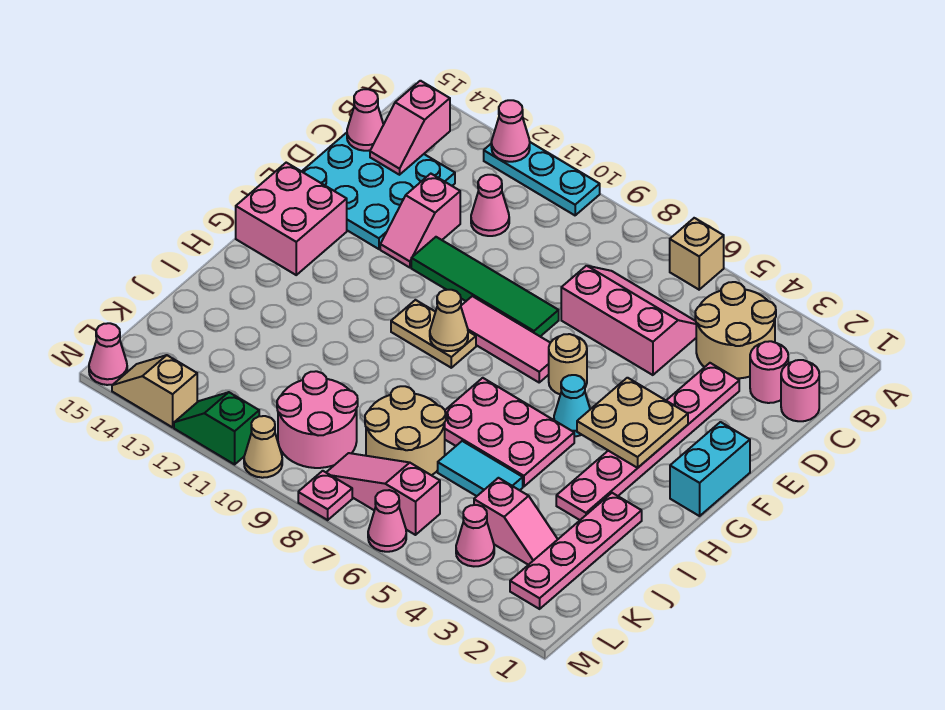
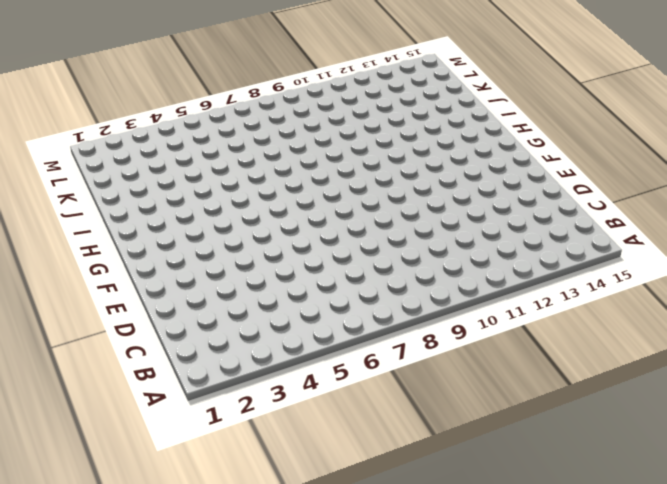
none -> tan 1x1 brick [670,218,724,290]
none -> cyan 1x3 plate [484,142,600,215]
none -> tan 2x2 round brick [695,282,776,378]
none -> pink 1x1 round brick [781,360,819,421]

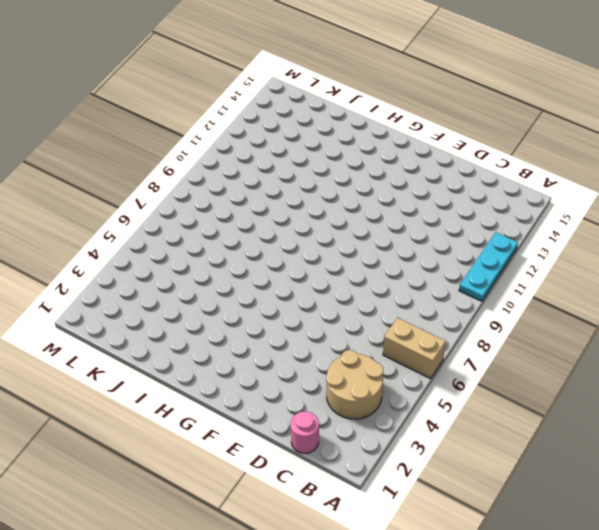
tan 1x2 brick [383,318,446,379] -> tan 1x1 brick [670,218,724,290]
none -> pink 1x1 round brick [750,341,788,403]
none -> pink 2x3 slope [561,266,696,375]
none -> pink 1x1 cone [471,175,509,236]
none -> cyan 3x3 plate [302,133,455,249]

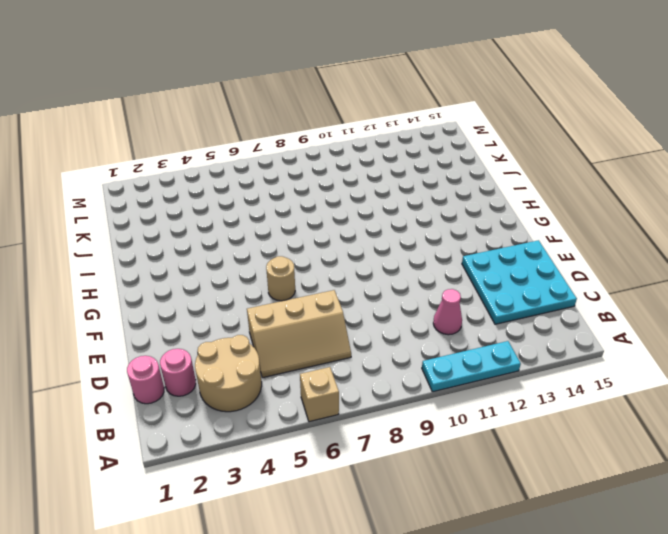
tan 2x3 slope [247,290,351,378] -> pink 2x3 slope [561,266,696,375]
none -> pink 1x6 plate [556,363,739,520]
none -> pink 1x2 slope [380,174,460,268]
none -> green 1x4 tile [411,237,559,336]
none -> cyan 1x2 brick [670,422,750,516]

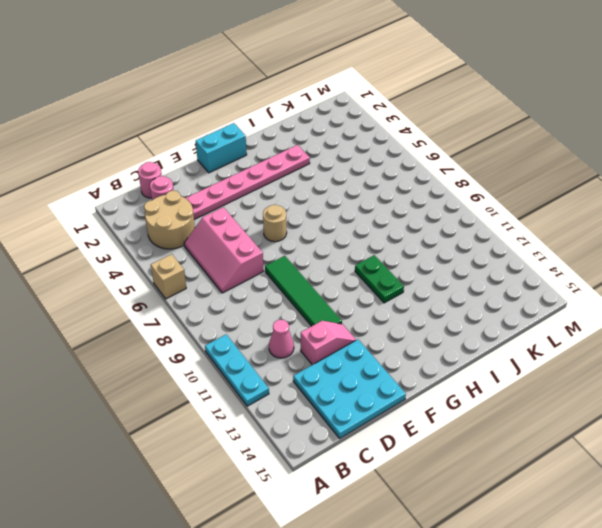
green 1x2 plate [355,255,404,303] -> none
none -> pink 1x3 tile [461,296,550,382]
none -> pink 2x2 brick [236,163,347,275]
none -> cyan 1x1 cone [554,375,590,436]
none -> tan 1x2 plate [391,300,476,368]

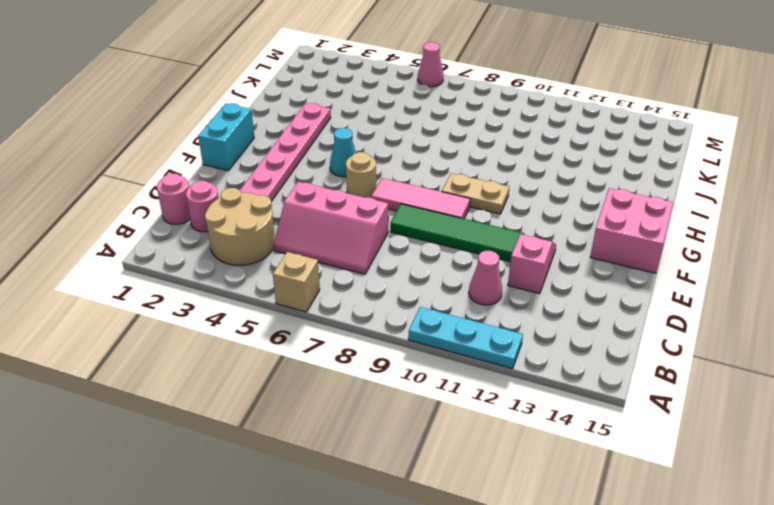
none -> cyan 3x3 plate [302,133,455,249]
none -> pink 2x3 plate [445,378,574,487]
none -> pink 1x4 plate [510,493,642,609]
none -> cyan 1x2 tile [438,441,523,496]

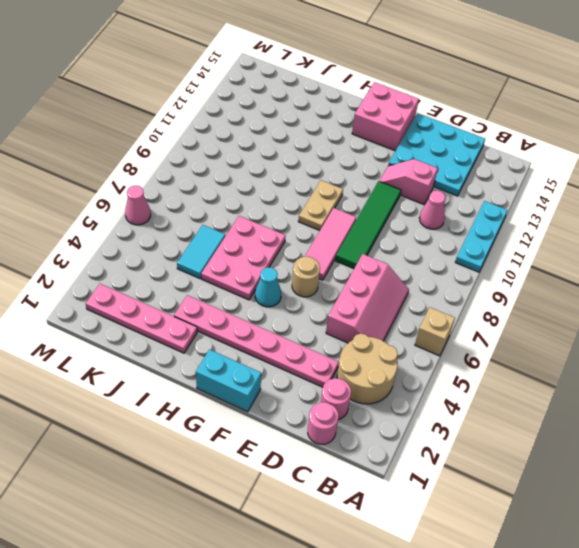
none -> tan 2x2 round brick [365,386,446,475]
none -> pink 1x2 slope [474,478,558,565]
none -> pink 2x2 round brick [277,371,358,468]
none -> pink 1x1 cone [456,505,494,566]

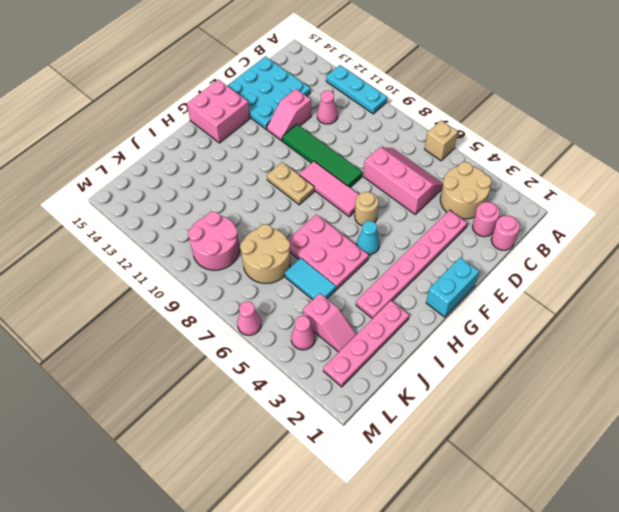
none -> pink 1x3 slope [326,453,440,535]
none -> pink 1x1 plate [298,471,352,520]
none -> tan 1x1 cone [244,416,282,478]
none -> green 1x2 slope [174,392,259,464]

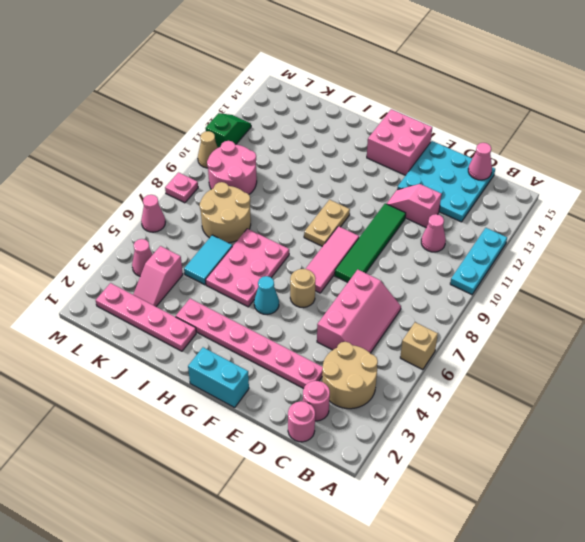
none -> pink 1x3 slope [326,453,440,535]
none -> tan 1x2 slope [112,355,197,427]
none -> pink 1x1 cone [89,323,127,385]
none -> pink 1x1 cone [491,100,530,162]

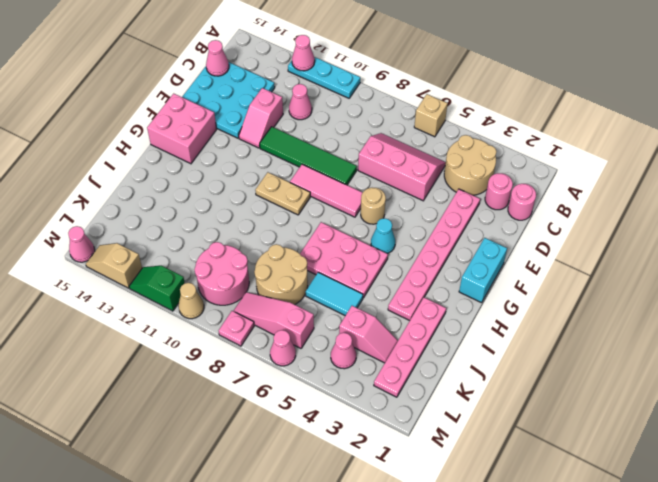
none -> pink 1x2 slope [370,81,450,175]
none -> tan 2x2 plate [577,378,688,468]
none -> tan 1x1 cone [430,290,468,351]

